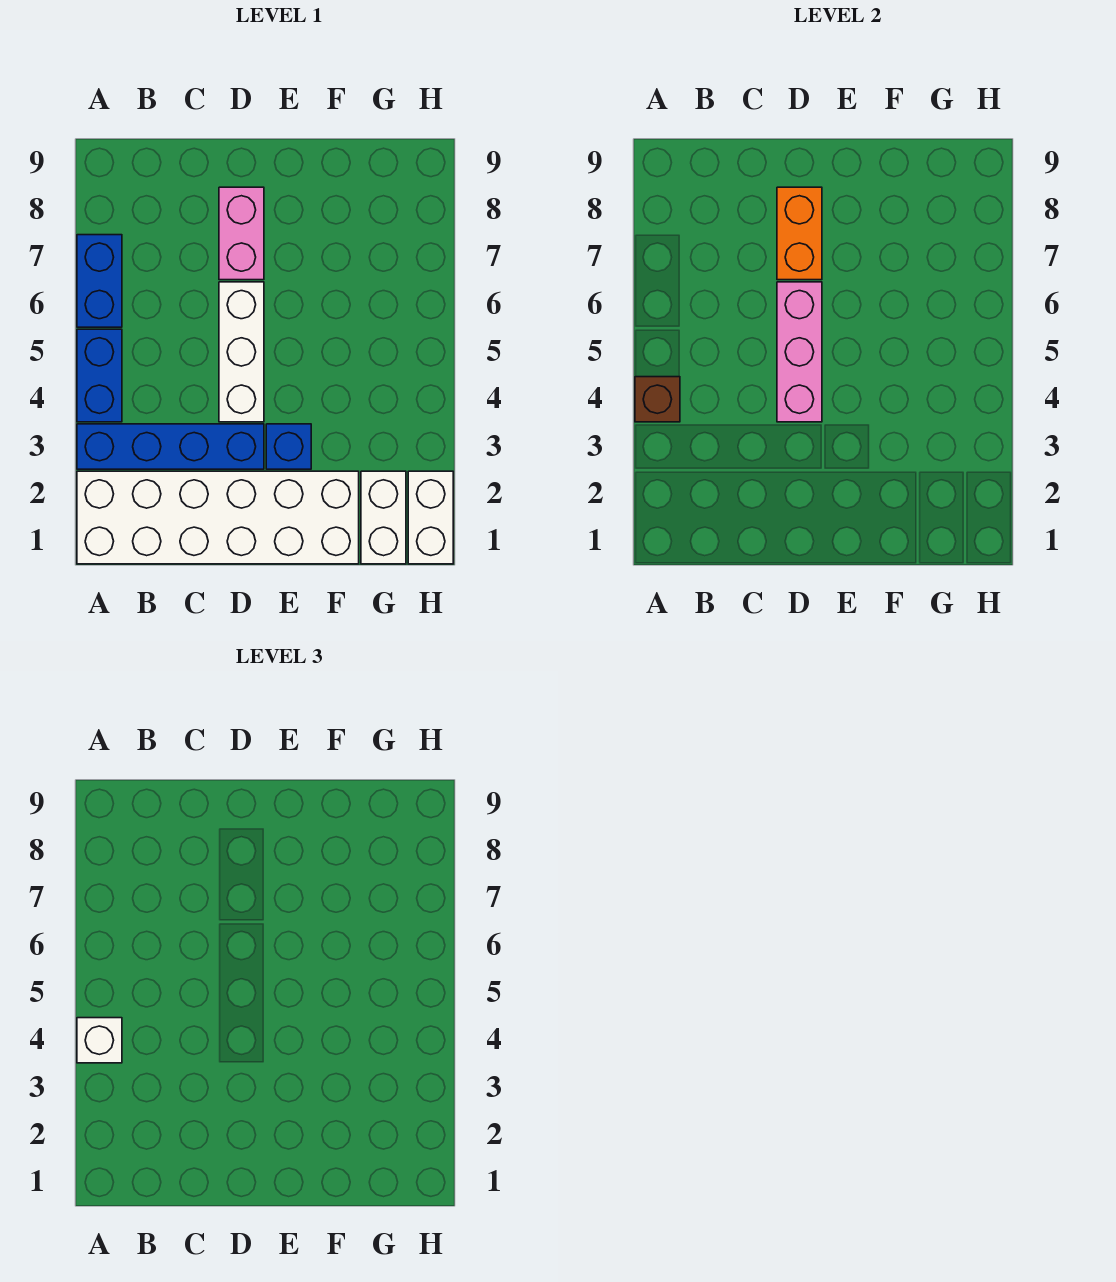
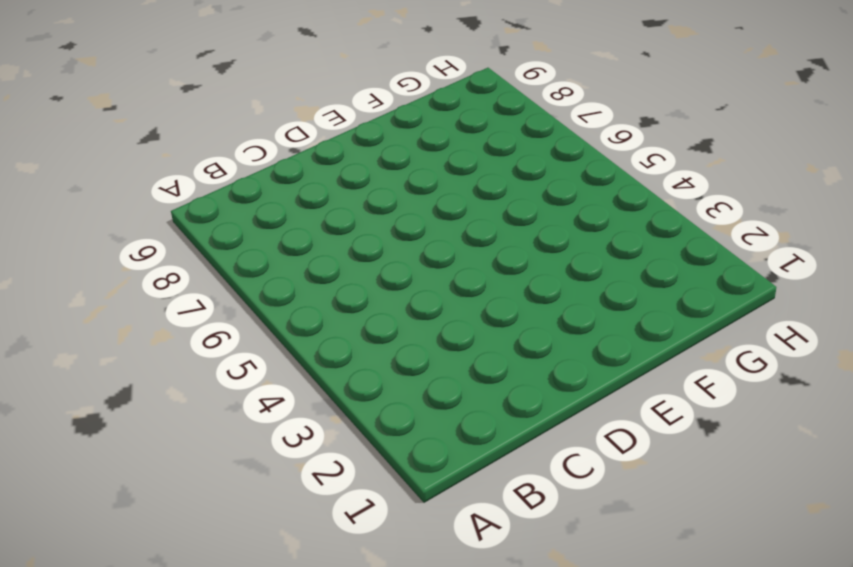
none -> white 2x6 brick [77,471,359,564]
none -> blue 1x4 brick [77,424,264,469]
none -> blue 1x2 brick [77,329,122,422]

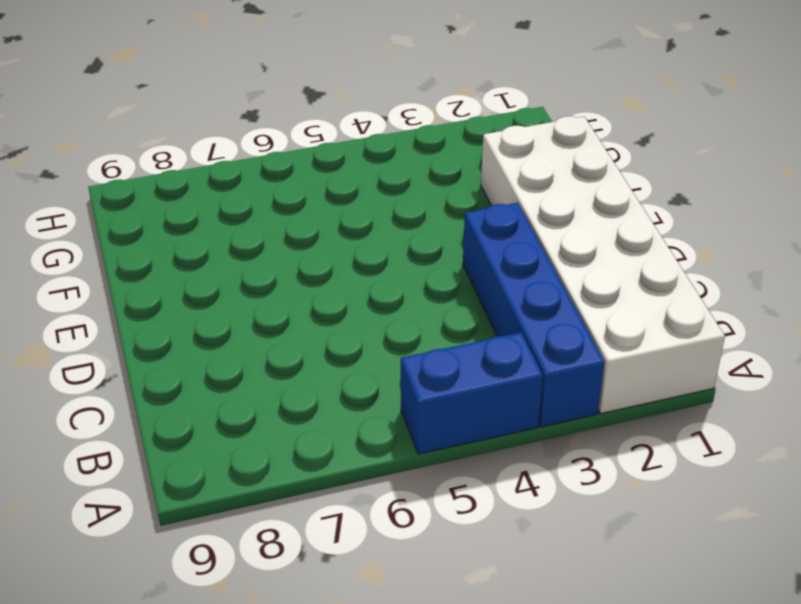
none -> blue 1x2 brick [77,235,122,327]
none -> white 1x3 brick [219,282,264,422]
none -> pink 1x2 brick [219,187,264,280]

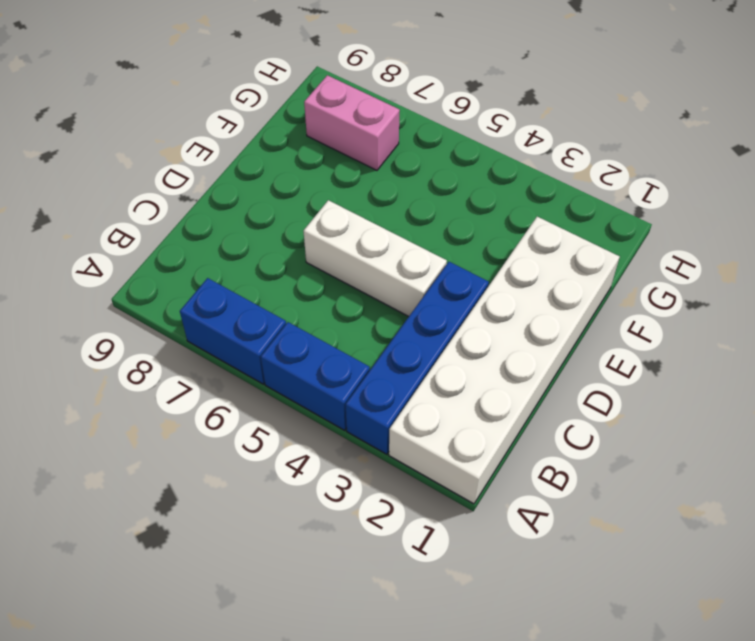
pink 1x2 brick [304,75,400,170] -> pink 1x2 brick moved to [219,187,264,280]
none -> blue 1x1 brick [266,424,311,469]
none -> white 1x2 brick [361,471,406,564]
none -> white 1x2 brick [408,471,453,564]

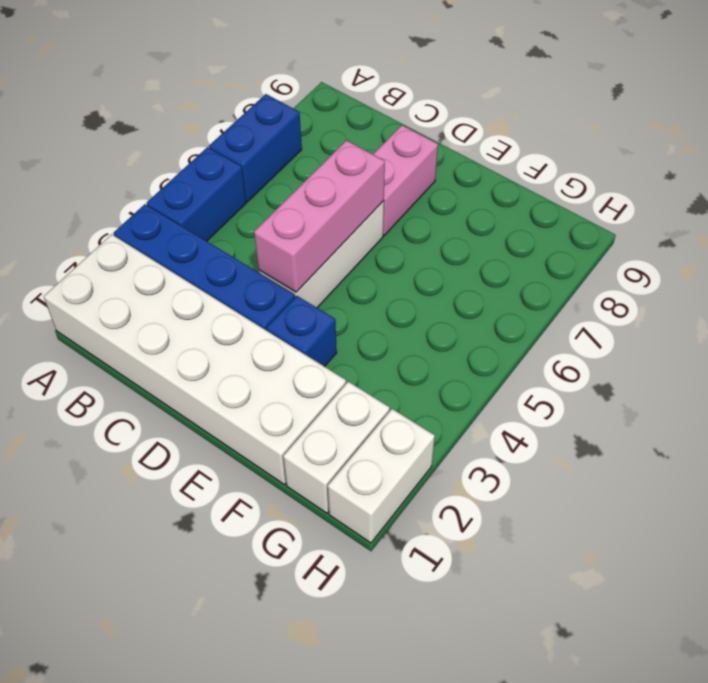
none -> brown 1x1 brick [635,377,680,422]
none -> orange 1x2 brick [777,187,822,280]
none -> white 1x1 brick [77,1018,122,1063]

